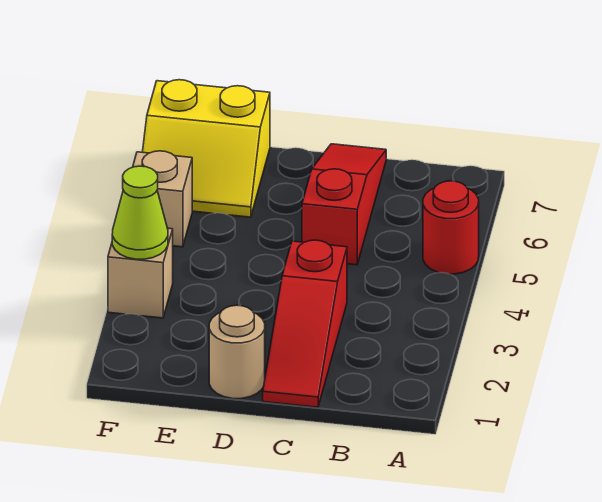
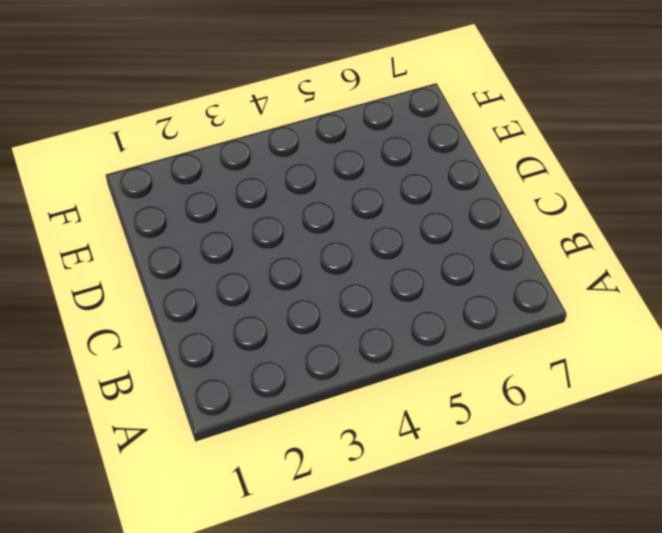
none -> red 1x1 round brick [423,181,479,274]
none -> red 1x3 slope [263,240,347,407]

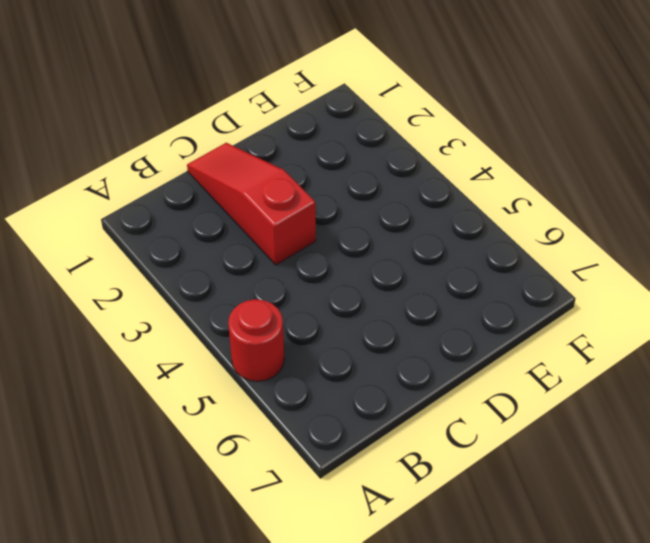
none -> red 1x3 slope [302,144,386,265]
none -> tan 1x1 round brick [209,305,265,399]

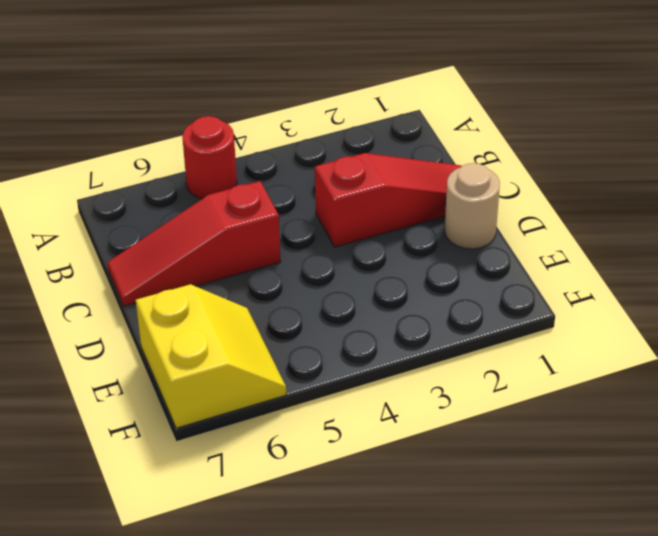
none -> tan 1x1 brick [108,228,173,318]
none -> tan 1x1 brick [133,151,192,247]

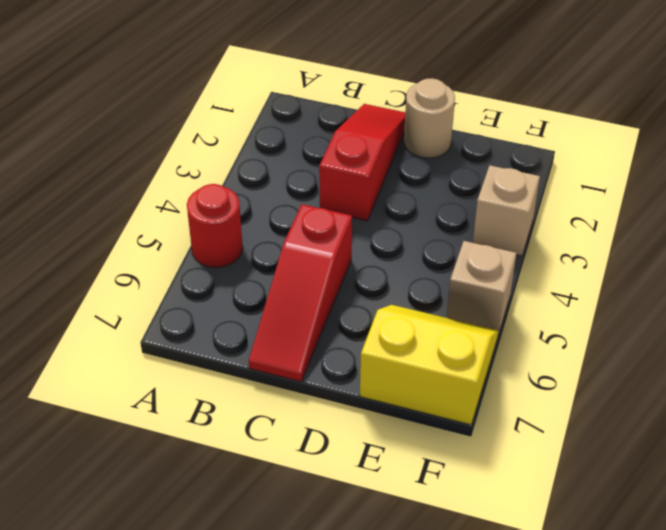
none -> lime 1x1 cone [112,166,168,259]

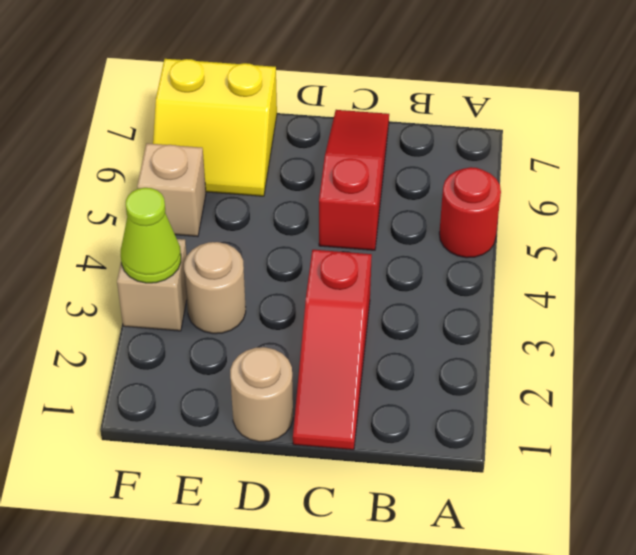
tan 1x1 round brick [184,242,246,334] -> none

